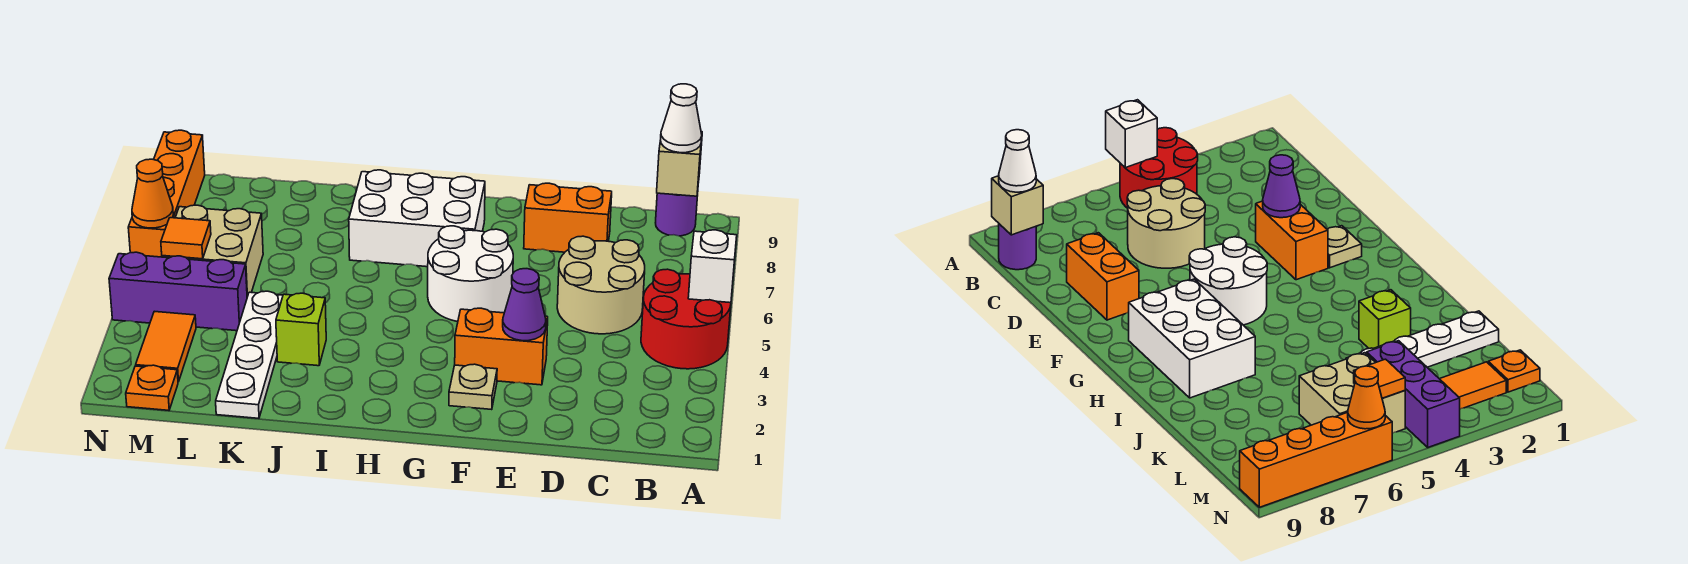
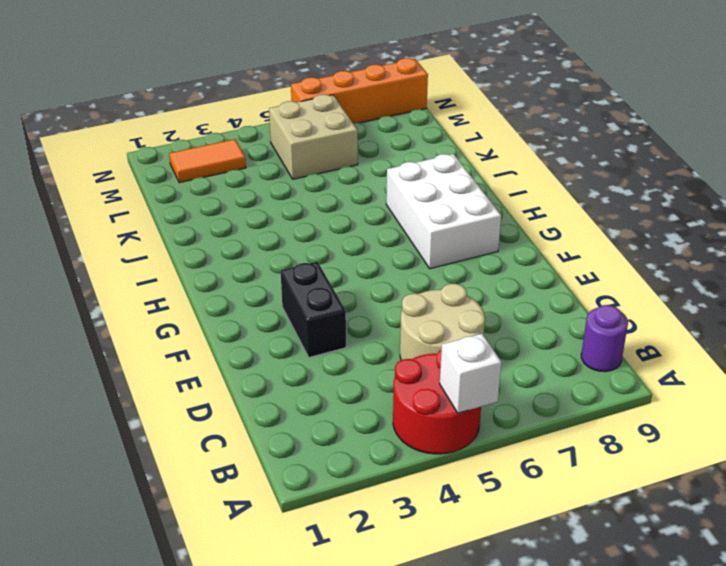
black 1x2 brick [281,262,346,357] -> orange 1x2 brick [455,308,548,385]
none -> orange 1x2 brick [524,183,612,252]
none -> tan 1x1 plate [449,364,497,410]
none -> white 2x2 round brick [428,226,513,322]

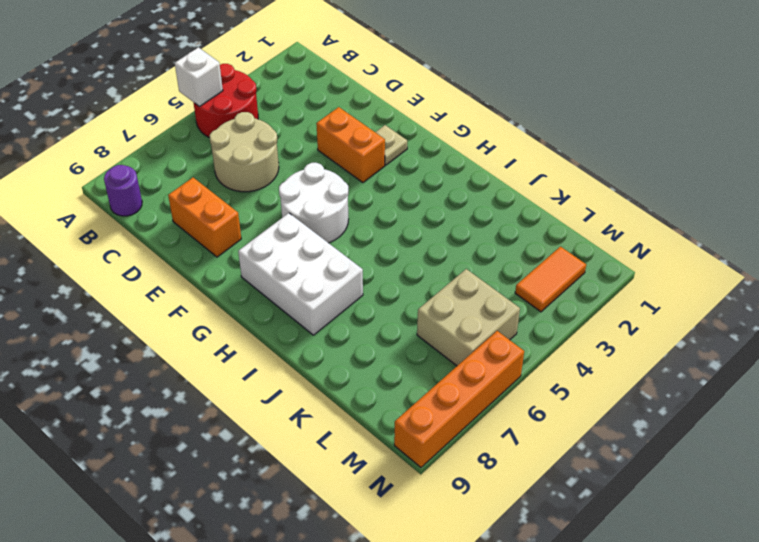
none -> lime 1x1 brick [276,293,326,366]
none -> white 1x4 plate [216,291,283,418]
none -> purple 1x3 brick [109,252,247,331]

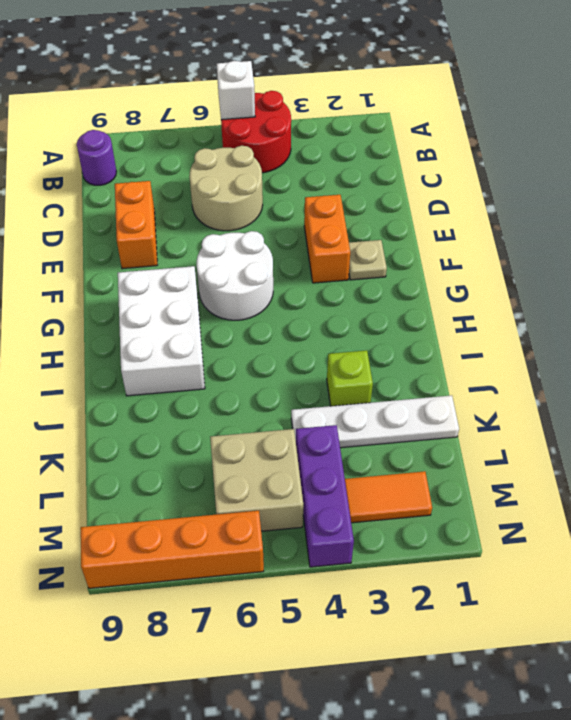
none -> orange 1x1 plate [126,365,178,410]
none -> tan 1x1 brick [657,132,702,196]
none -> purple 1x1 cone [503,269,546,341]

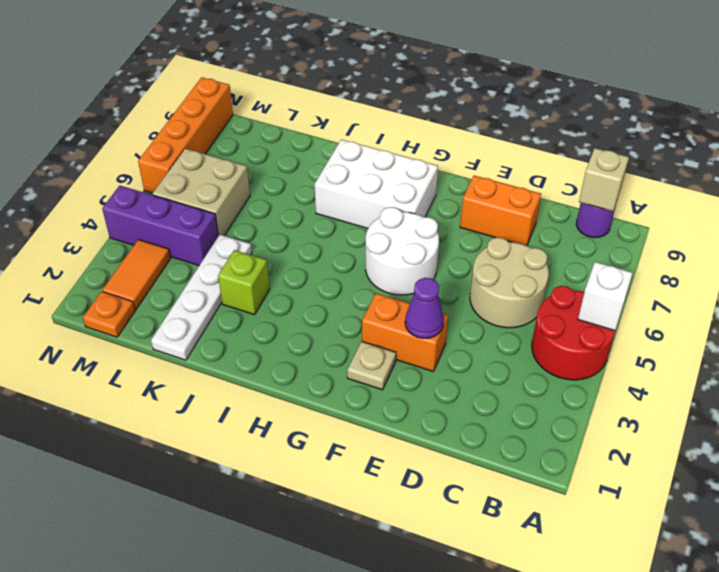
none -> orange 1x1 tile [161,218,211,259]
none -> orange 1x1 cone [132,159,173,228]
none -> white 1x1 cone [661,84,702,153]

